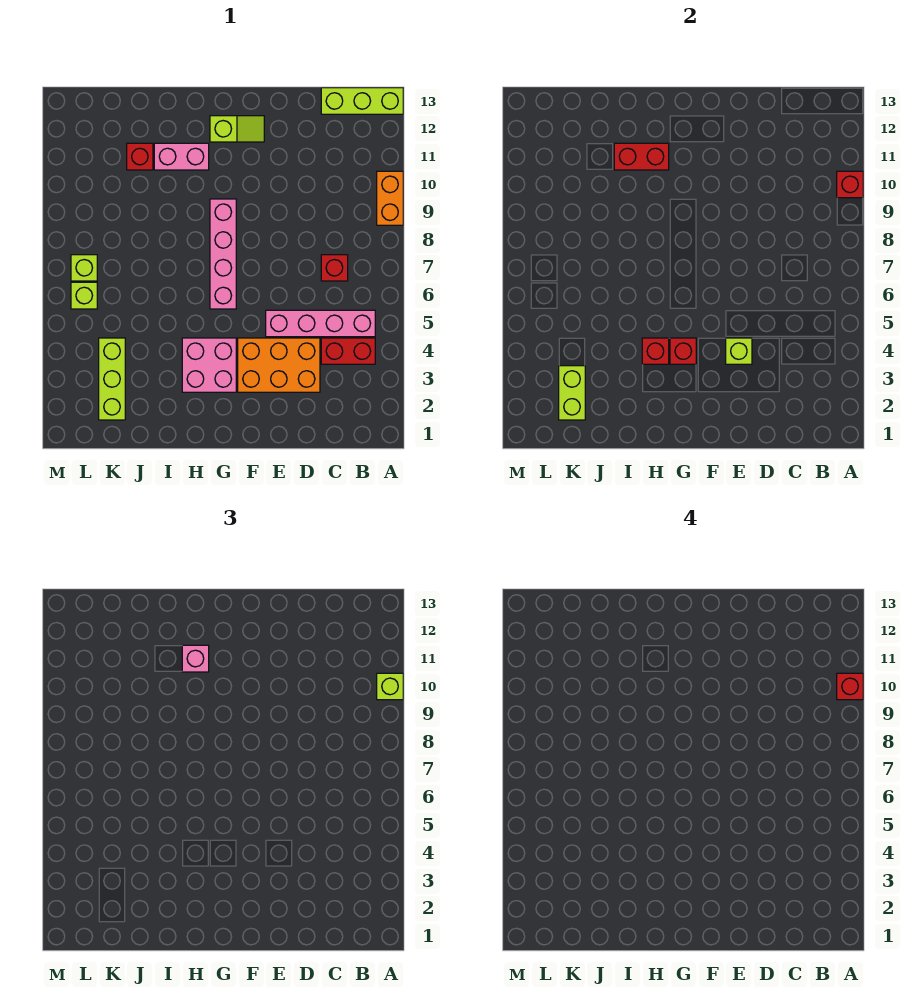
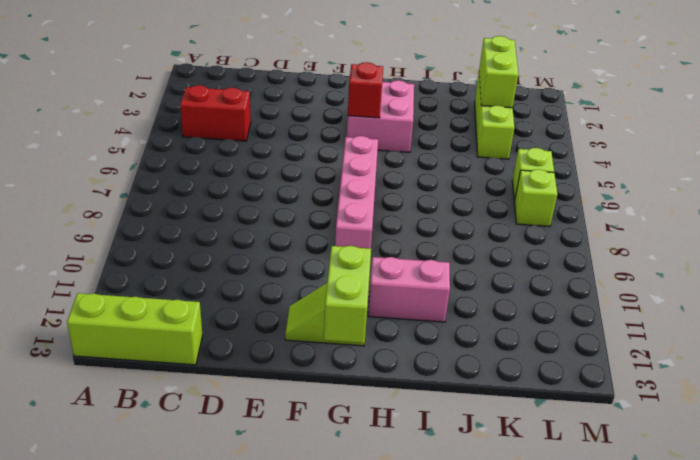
lime 1x2 brick [324,246,371,343] -> none
none -> orange 1x2 brick [377,171,403,225]
none -> pink 1x4 brick [266,310,375,337]
none -> red 1x1 brick [321,255,348,281]

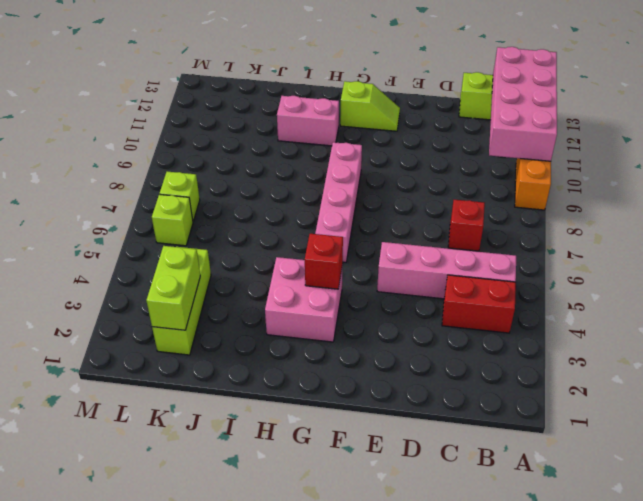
pink 2x4 brick [489,47,557,161] -> red 1x1 brick [837,171,863,198]
none -> orange 2x3 brick [238,338,320,392]
none -> red 1x1 brick [127,143,153,170]
none -> lime 1x1 brick [726,338,752,364]

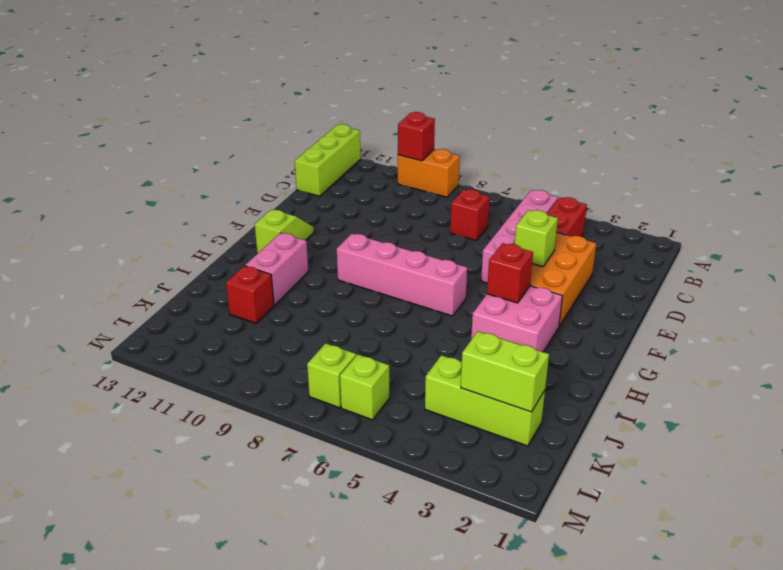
none -> red 1x1 brick [642,338,669,364]
none -> red 1x2 brick [614,143,669,170]
none -> lime 1x1 brick [377,673,403,700]

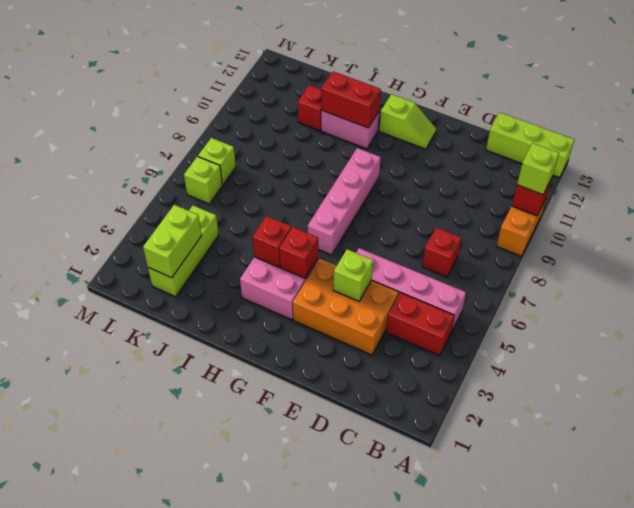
none -> pink 1x1 brick [182,645,209,672]
none -> red 1x1 brick [837,673,863,700]

